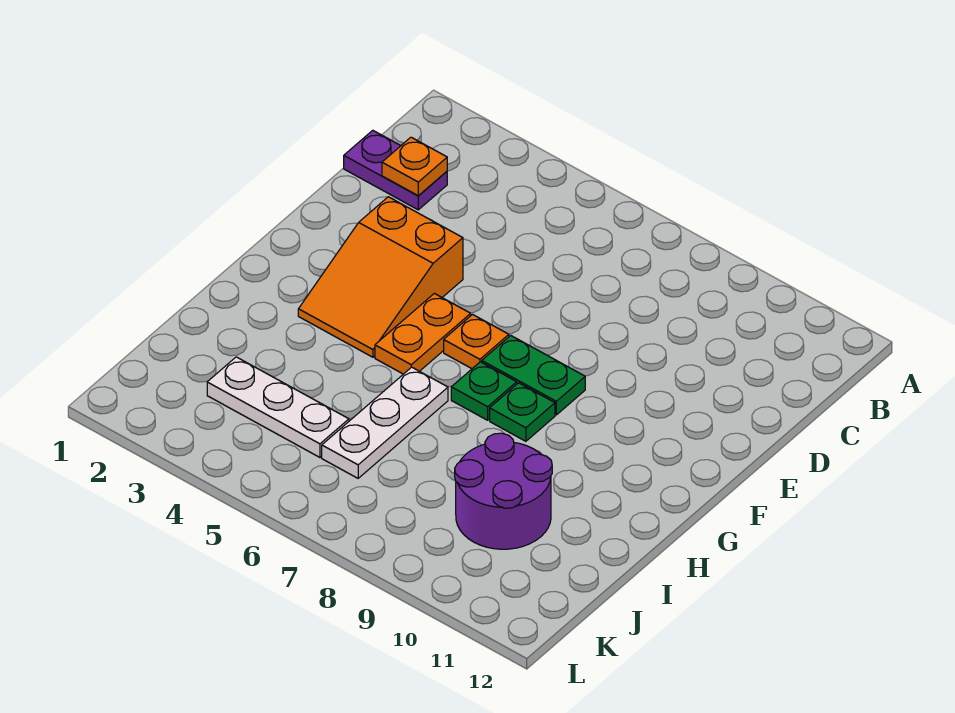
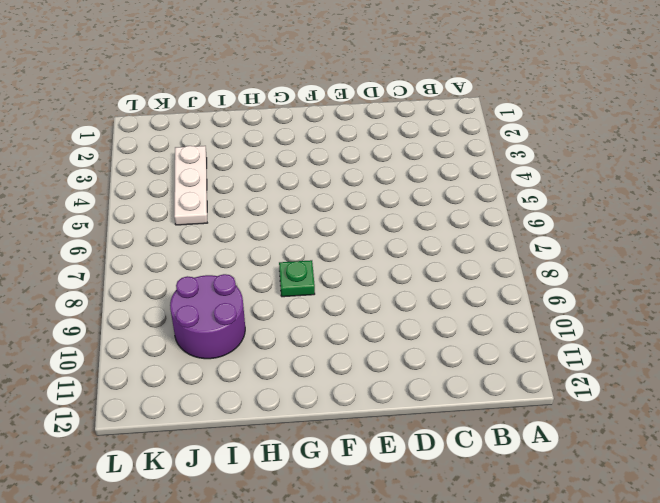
none -> purple 1x2 plate [344,130,447,210]
none -> orange 2x3 slope [298,197,463,357]

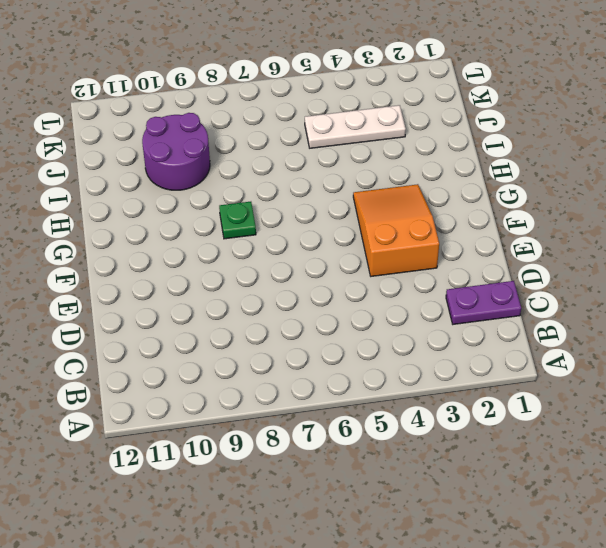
none -> orange 1x2 plate [375,293,471,374]
none -> orange 1x1 plate [444,315,509,369]

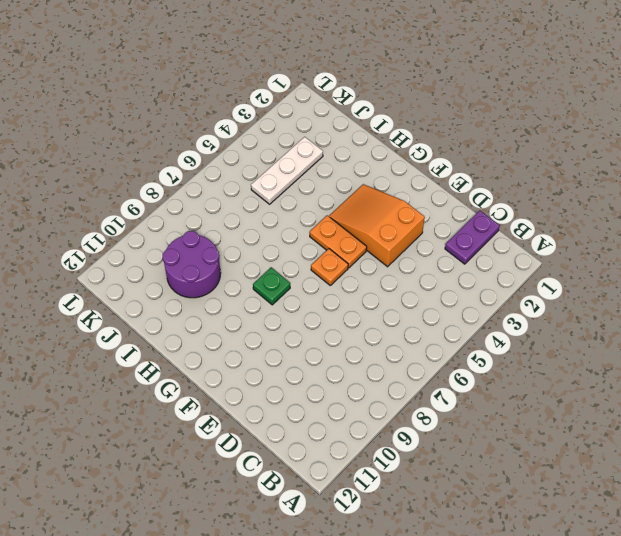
none -> green 1x2 plate [482,336,585,415]
none -> green 1x1 plate [451,362,517,420]

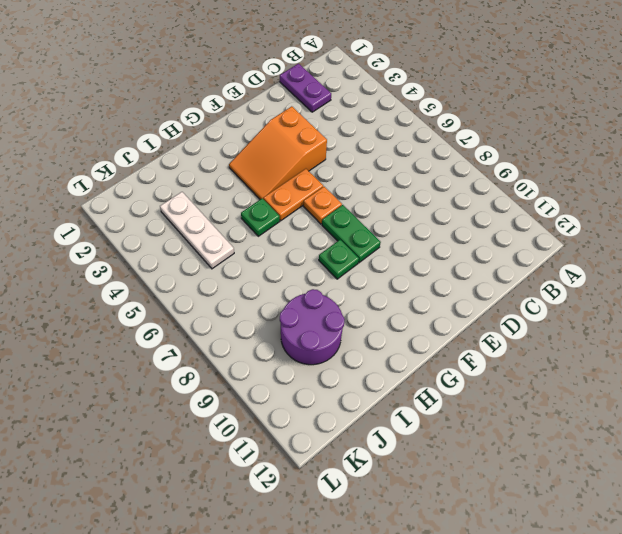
green 1x1 plate [241,198,280,236] -> green 1x1 plate moved to [451,362,517,420]
none -> white 1x3 plate [322,367,448,478]
none -> orange 1x1 plate [382,137,447,195]

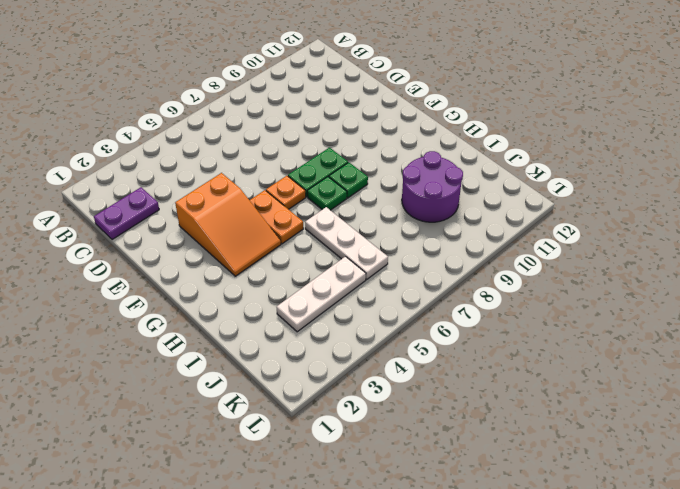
none -> orange 1x1 plate [382,137,447,195]

